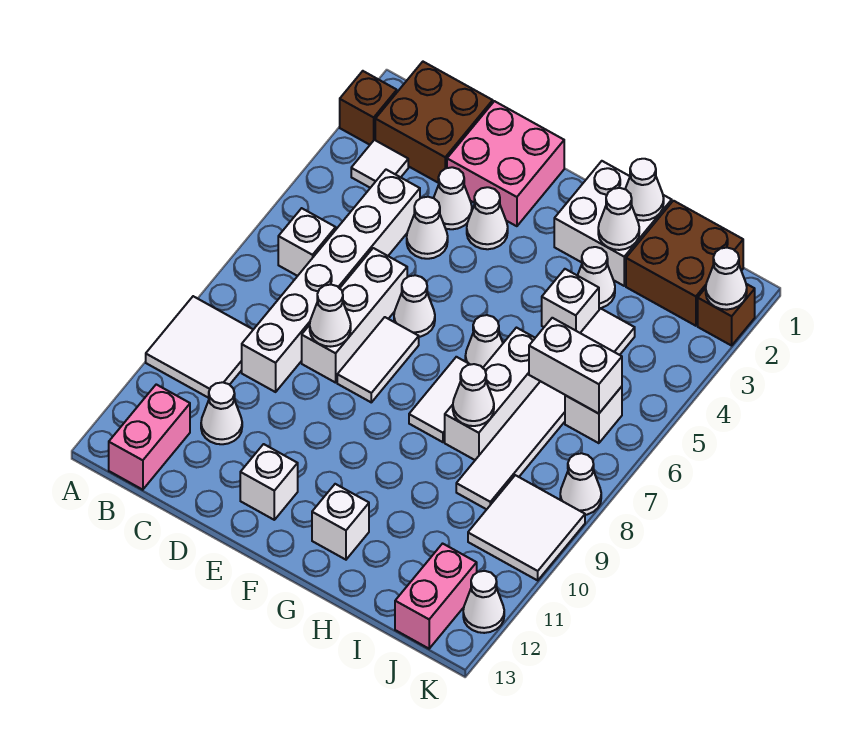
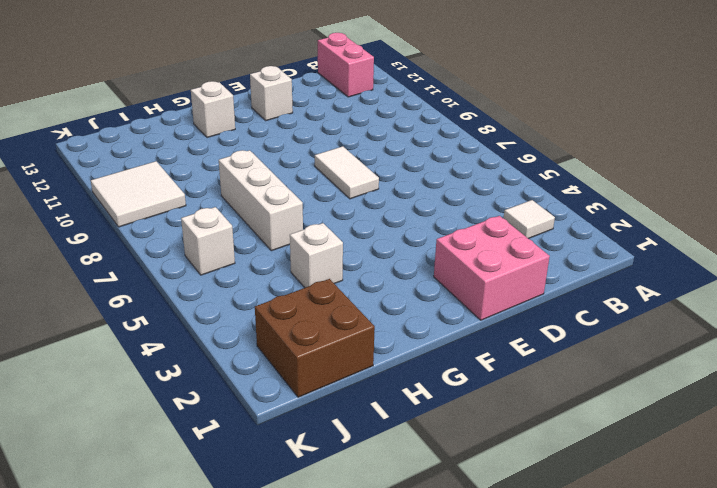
none -> brown 1x1 brick [340,71,397,145]
none -> white 2x2 tile [146,296,253,398]
none -> brown 2x2 brick [375,62,493,182]
none -> white 1x1 brick [278,208,336,276]

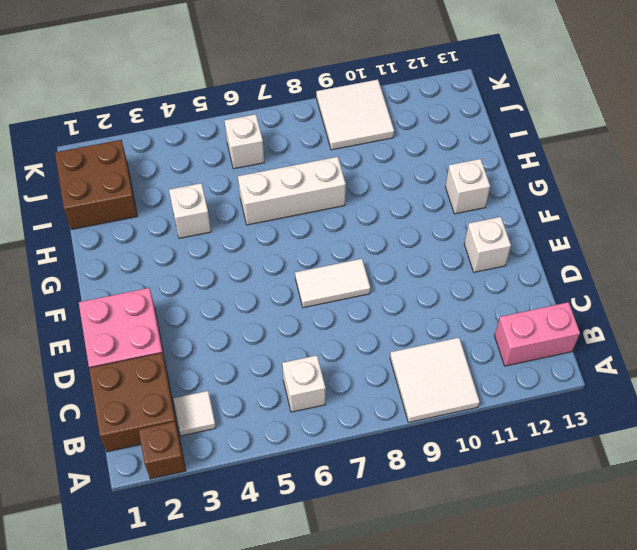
none -> white 1x6 brick [242,170,420,392]
none -> white 1x1 cone [201,382,242,444]
none -> white 1x1 cone [434,167,472,229]
none -> white 1x1 cone [407,197,448,259]

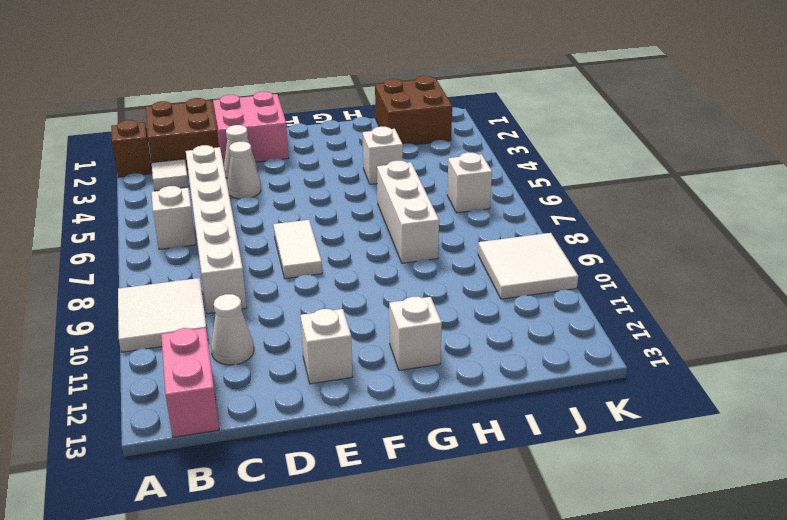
none -> white 1x3 brick [302,248,407,383]
none -> white 1x1 cone [467,187,508,249]
none -> white 1x1 cone [394,275,435,337]
none -> white 2x2 brick [554,161,672,286]

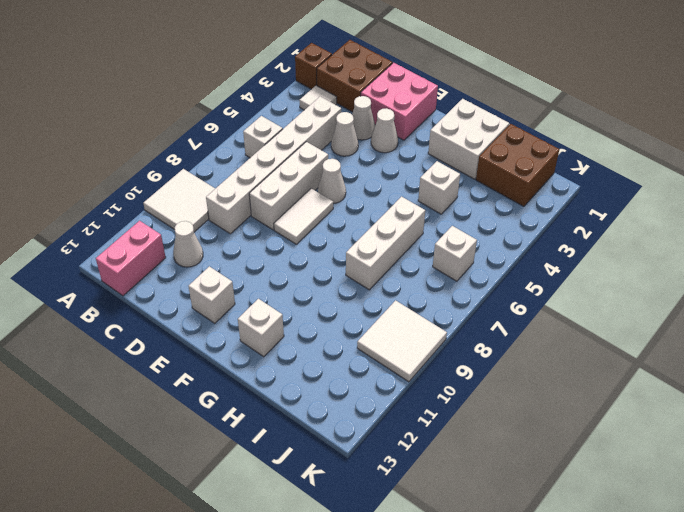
none -> white 1x1 cone [465,315,503,368]
none -> white 1x2 tile [409,357,470,442]
none -> white 1x1 cone [577,247,615,308]
none -> white 1x6 tile [456,308,635,509]

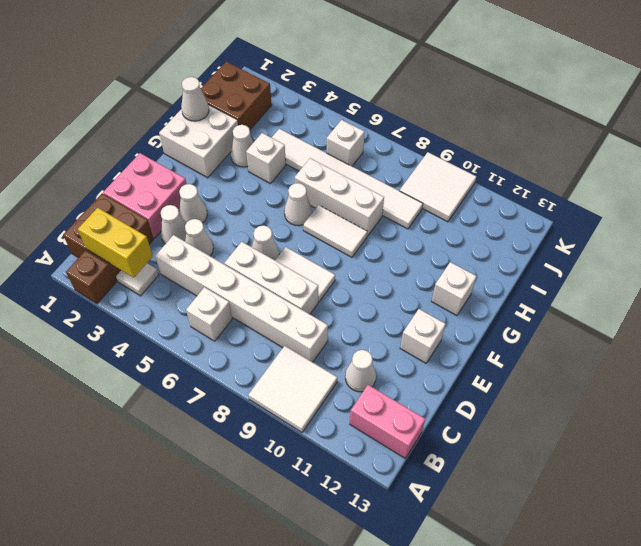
yellow 1x2 brick [78,208,153,277] -> none
none -> pink 1x2 brick [395,544,477,649]
none -> brown 1x1 brick [698,284,755,346]
none -> white 1x1 cone [560,453,601,515]
none -> white 1x1 cone [463,571,504,633]

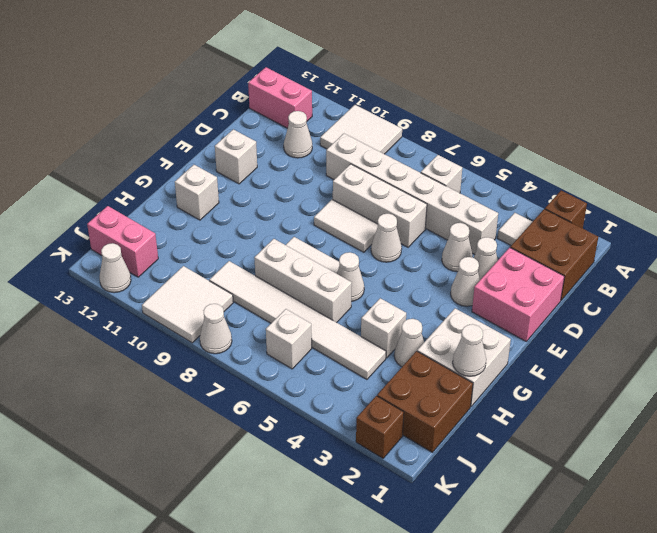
none -> white 1x1 cone [310,285,351,347]
none -> white 1x1 cone [598,188,639,250]
none -> white 1x1 cone [453,364,494,426]
none -> white 1x2 brick [529,318,622,414]

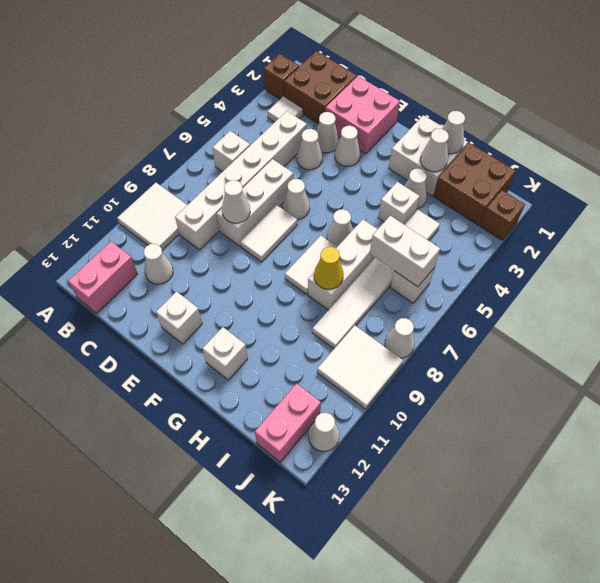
yellow 1x1 cone [314,247,344,289] -> white 1x1 cone [453,364,494,426]
none -> white 1x1 cone [706,248,747,310]

